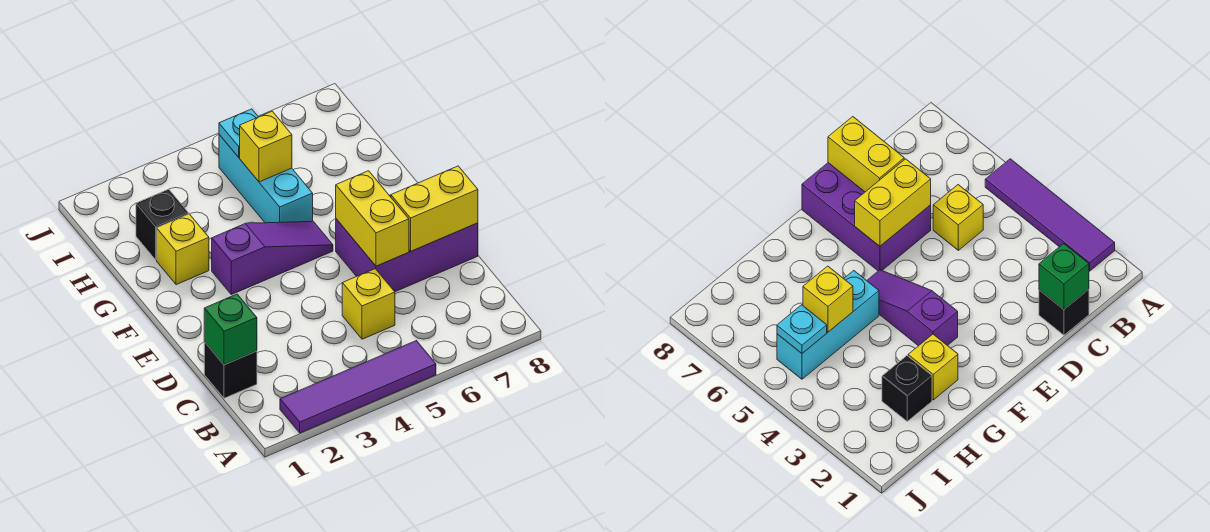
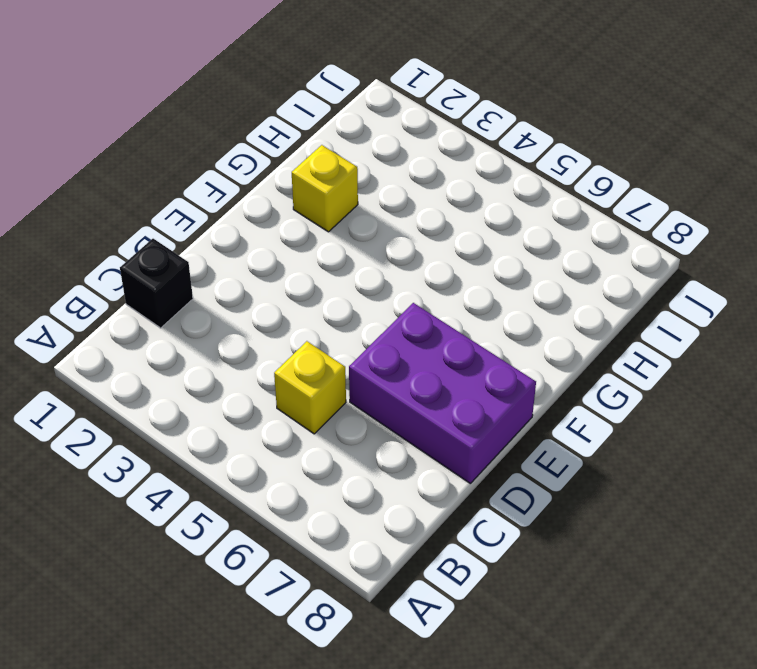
none -> purple 1x4 tile [280,341,436,433]
none -> purple 1x3 slope [212,221,333,294]
none -> cyan 1x3 brick [219,135,313,223]

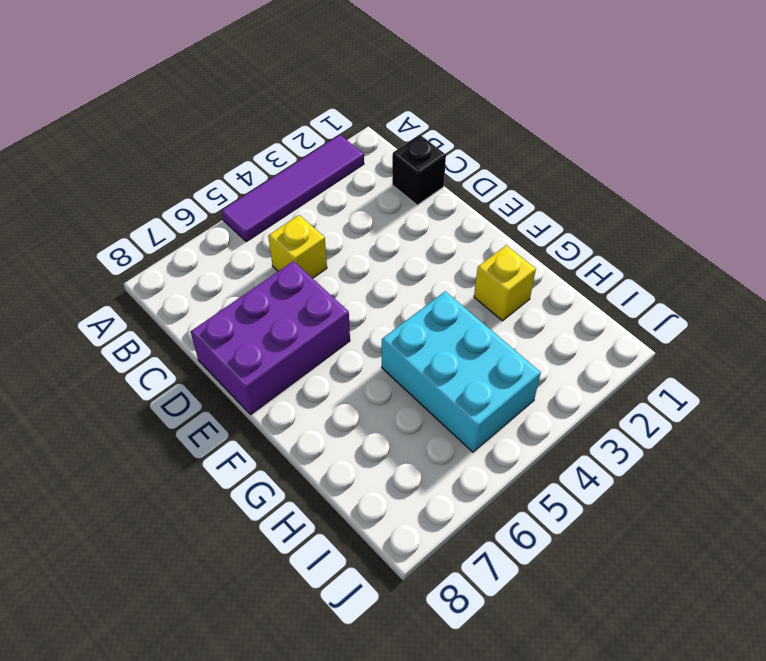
cyan 2x3 brick [382,291,541,452] -> cyan 1x3 brick [219,135,313,223]
none -> purple 1x3 slope [212,221,333,294]
none -> black 1x1 brick [136,189,188,260]
none -> green 1x1 brick [204,294,257,365]

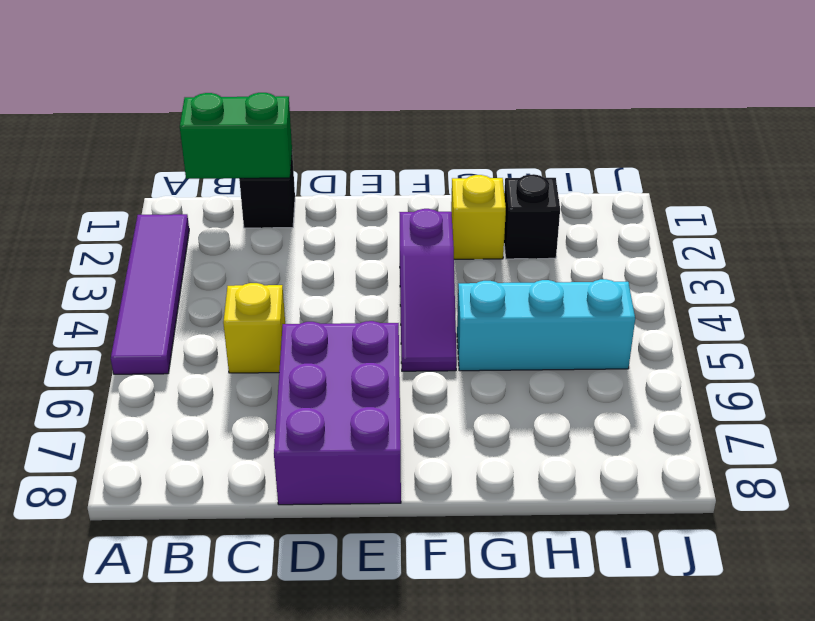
green 1x2 brick [180,93,292,179] -> green 1x1 brick [204,294,257,365]
none -> yellow 1x2 brick [336,171,409,266]
none -> yellow 1x2 brick [391,166,478,251]
none -> yellow 1x1 brick [240,111,292,182]

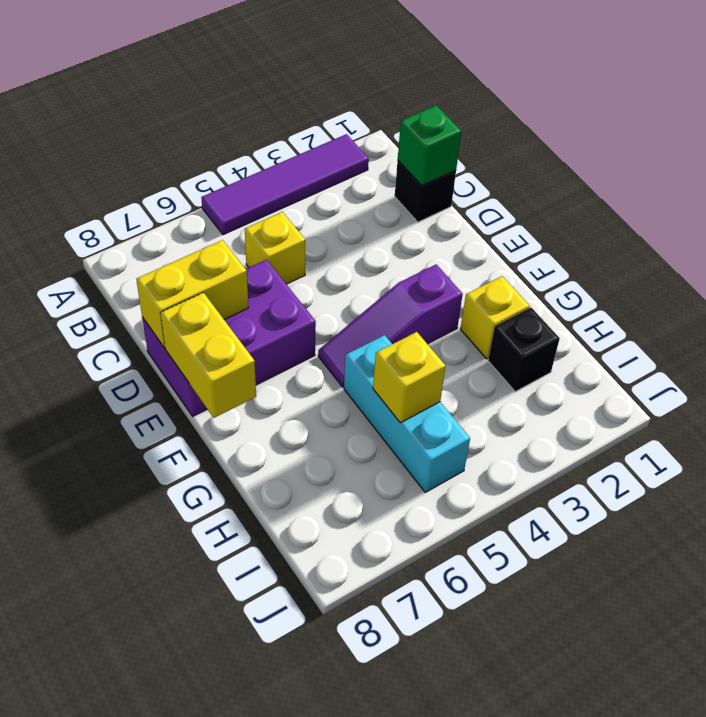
yellow 1x2 brick [161,293,256,418] -> yellow 1x2 brick moved to [336,171,409,266]
none -> cyan 1x1 plate [219,109,258,157]

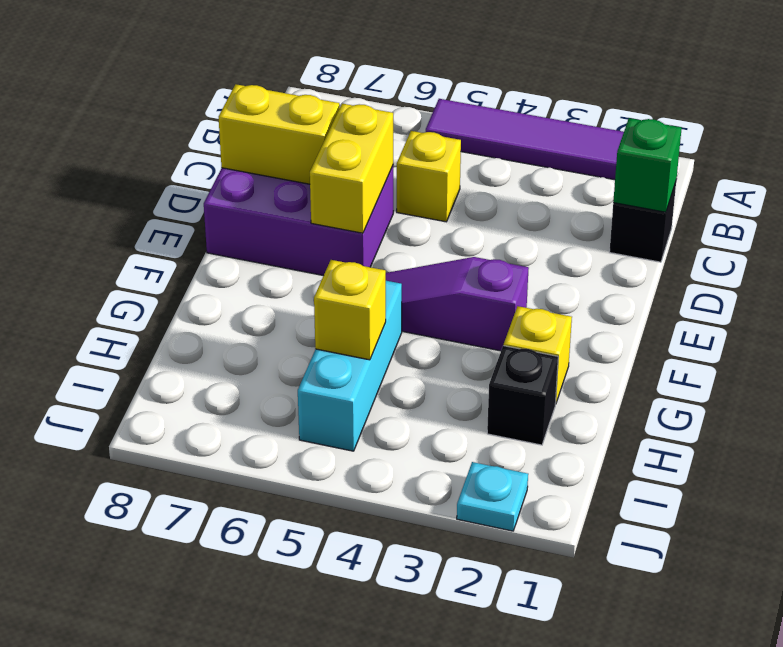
cyan 1x1 plate [457,462,528,531] -> cyan 1x1 plate moved to [219,109,258,157]

